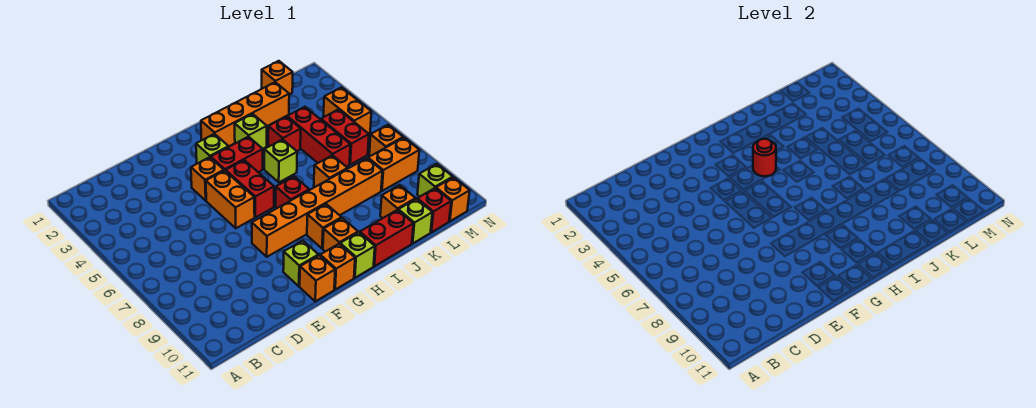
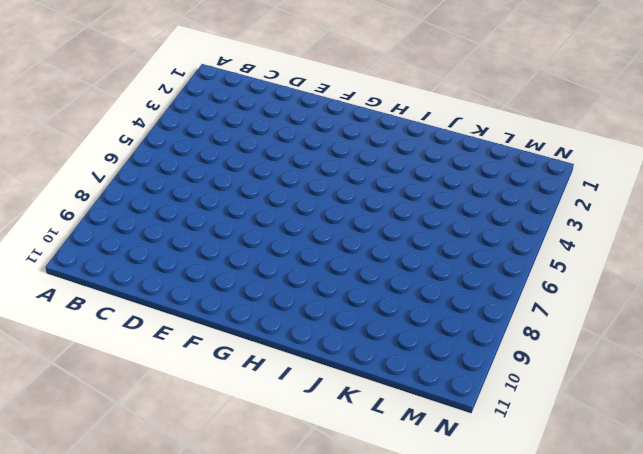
none -> orange 1x1 brick [191,157,224,201]
none -> orange 1x2 brick [206,171,255,228]
none -> orange 1x6 brick [252,158,382,257]
none -> lime 1x1 brick [283,241,319,286]

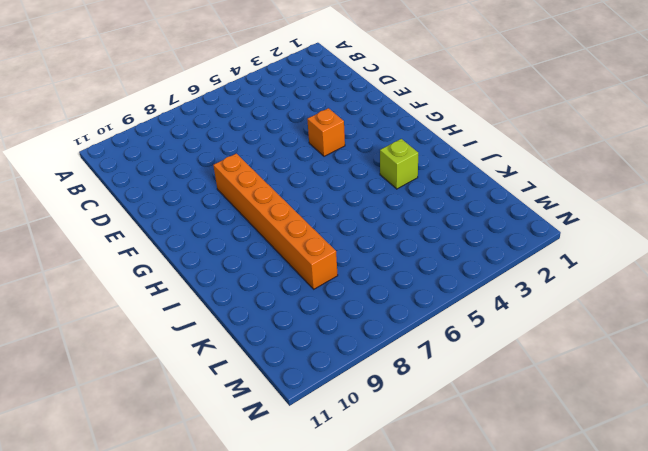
none -> orange 1x2 brick [206,171,255,228]
none -> lime 1x1 brick [283,241,319,286]
none -> orange 1x1 brick [300,255,335,301]
none -> lime 1x1 brick [196,134,229,164]

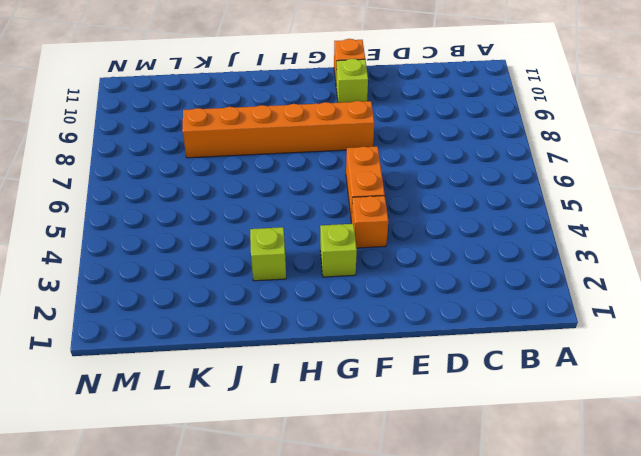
none -> red 1x2 brick [211,137,263,172]
none -> red 1x2 brick [226,160,274,217]
none -> orange 1x1 brick [320,244,355,289]
none -> orange 1x4 brick [201,82,289,146]

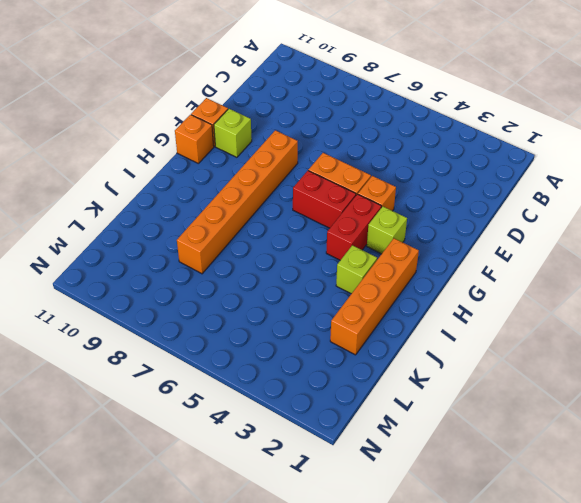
none -> red 1x1 brick [276,176,309,208]
none -> orange 1x1 brick [307,204,342,249]
none -> orange 1x1 brick [323,218,358,252]
none -> lime 1x1 brick [340,232,375,278]

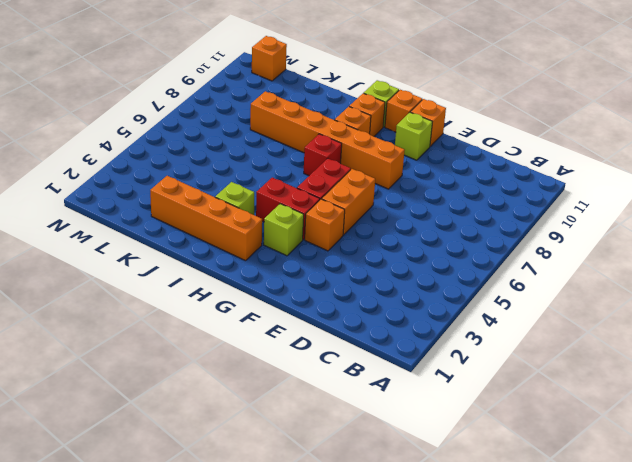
none -> lime 1x1 brick [264,139,297,182]
none -> red 1x2 brick [360,210,414,266]
none -> red 1x1 brick [268,117,301,151]
none -> orange 1x1 brick [314,155,348,187]

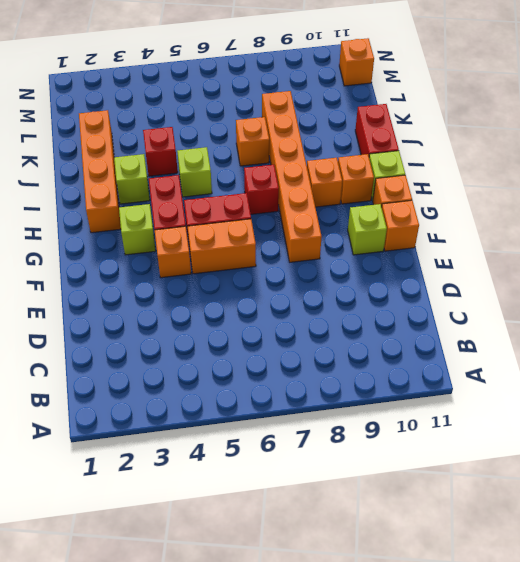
none -> red 1x3 brick [287,107,350,167]
none -> orange 1x1 brick [380,185,416,218]
none -> lime 1x1 brick [398,199,433,243]
none -> orange 1x1 brick [262,61,293,94]

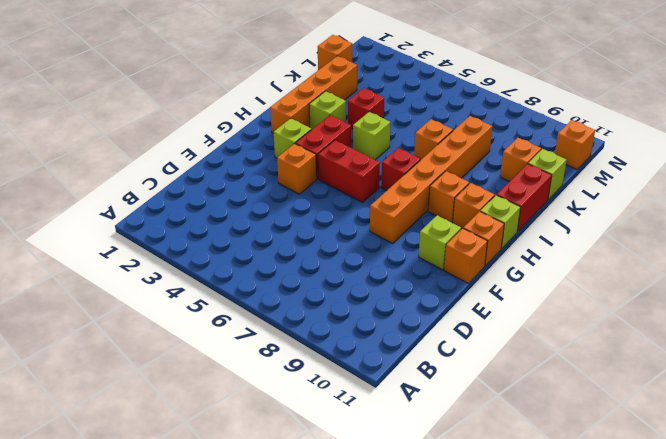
none -> orange 1x2 brick [206,171,255,228]
none -> red 1x3 brick [287,107,350,167]
none -> red 1x2 brick [321,109,369,164]
none -> orange 1x2 brick [368,138,419,191]

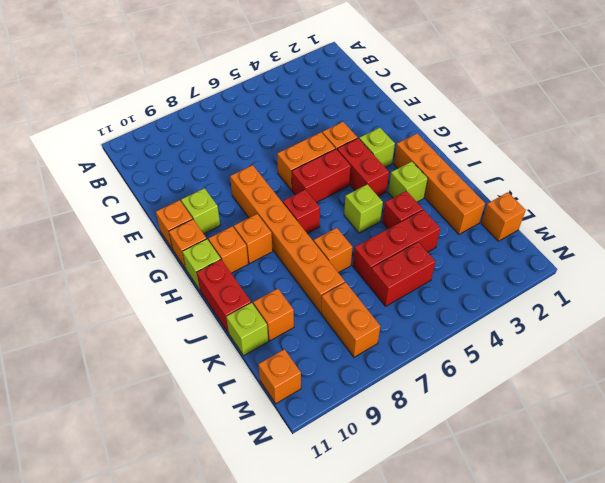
none -> red 1x1 brick [417,188,451,232]
none -> orange 1x2 brick [323,87,371,133]
none -> orange 1x1 brick [369,125,403,156]
none -> lime 1x1 brick [417,164,453,197]

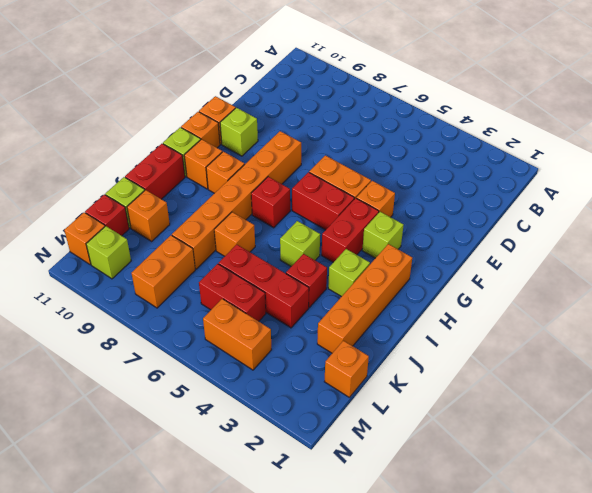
none -> orange 1x1 brick [369,125,403,156]
none -> red 1x1 round brick [753,139,776,176]

